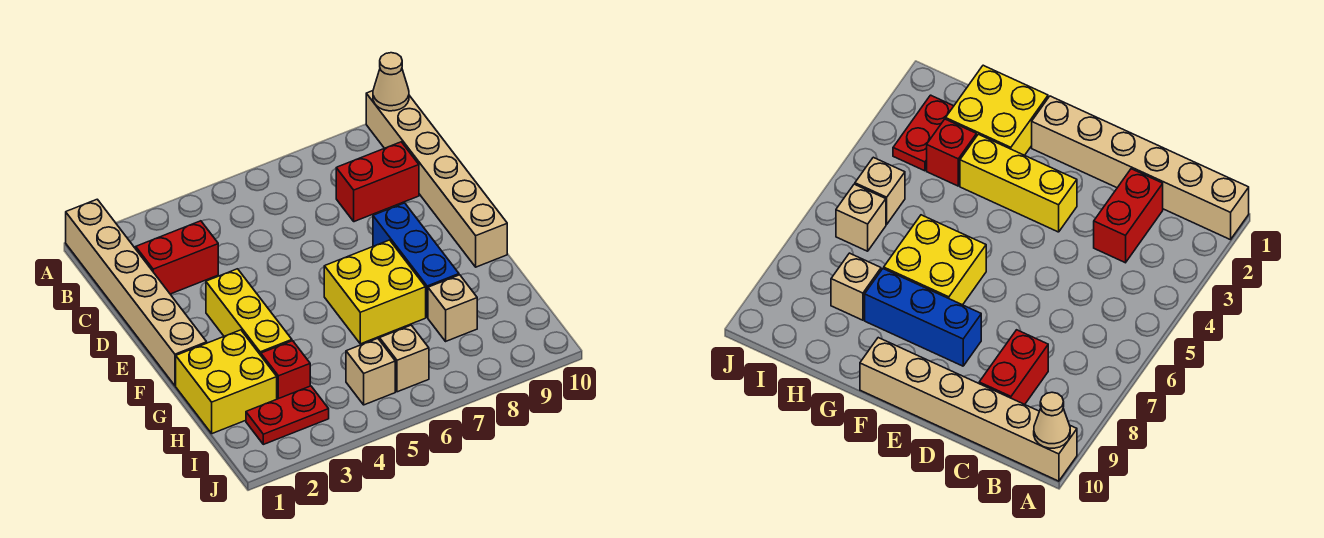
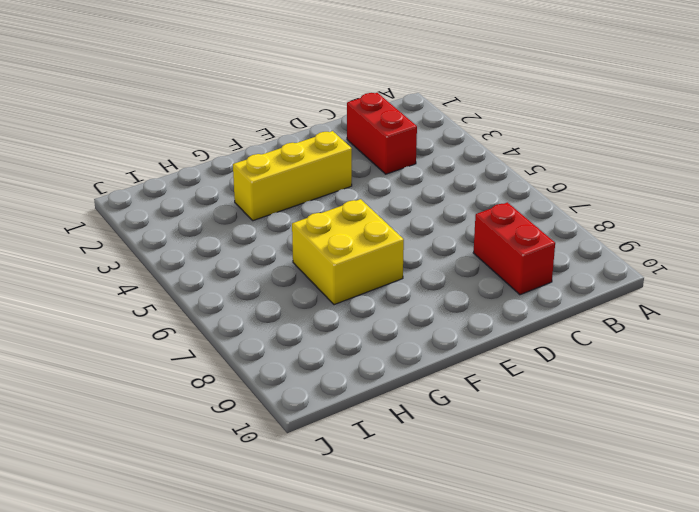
none -> tan 1x6 brick [66,199,207,386]
none -> tan 1x6 brick [366,91,507,267]
none -> blue 1x3 brick [373,203,459,318]

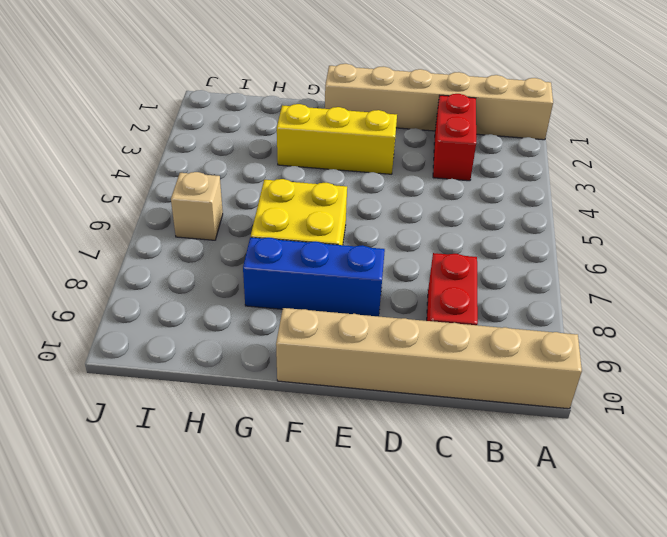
none -> yellow 2x2 brick [176,330,277,434]
none -> red 1x1 brick [261,341,310,399]
none -> tan 1x1 brick [428,275,477,341]

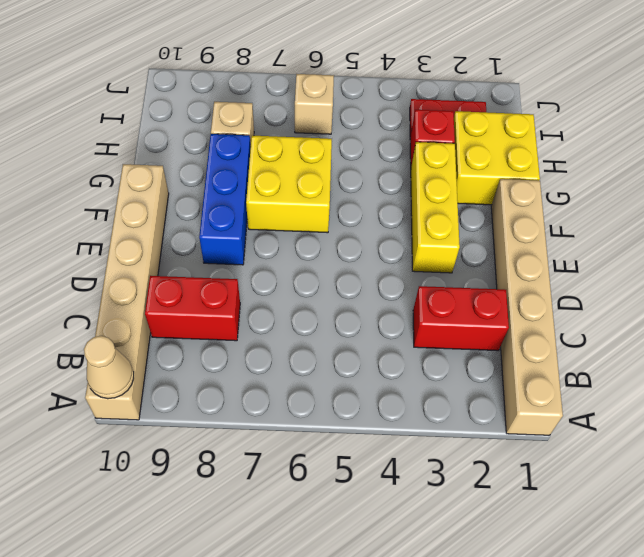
none -> tan 1x1 brick [346,338,395,405]

